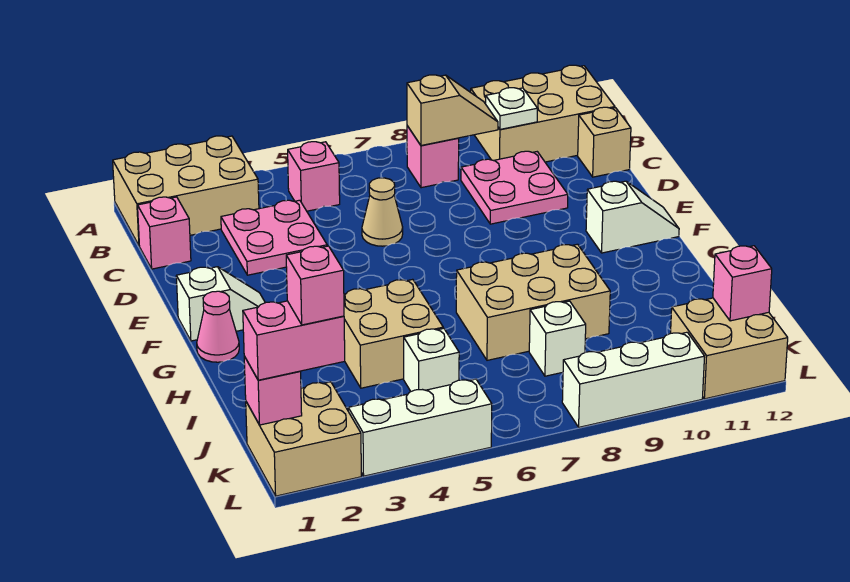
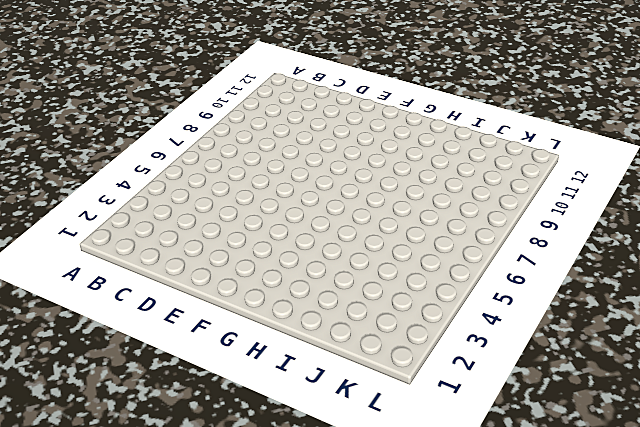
none -> tan 2x3 brick [113,136,259,245]
none -> tan 2x3 brick [471,65,615,162]
none -> pink 1x1 brick [288,142,340,211]

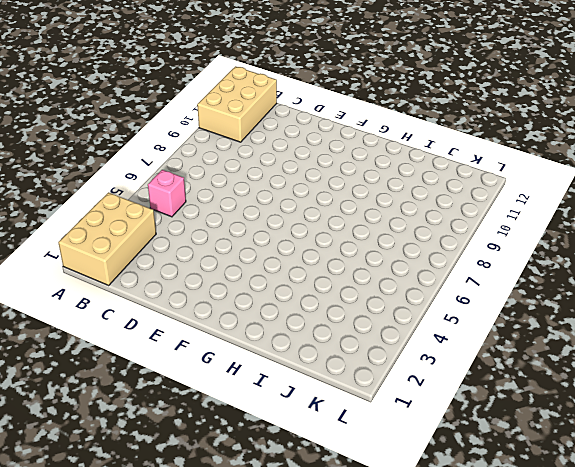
none -> pink 1x1 brick [407,126,459,188]
none -> pink 1x1 brick [138,197,191,269]
none -> pink 2x2 plate [221,200,327,275]

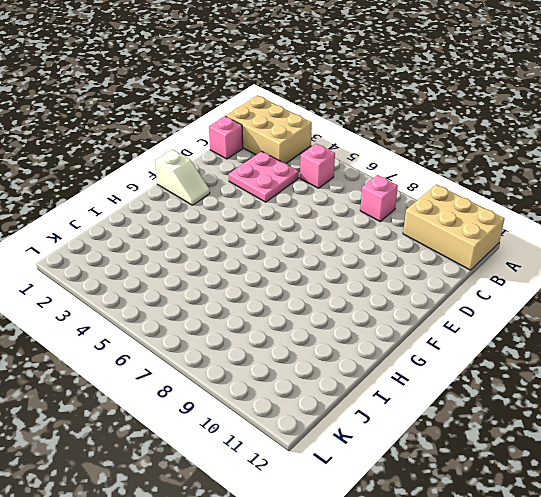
none -> pink 2x2 plate [461,151,568,224]
none -> tan 1x1 brick [578,107,631,177]
none -> tan 1x1 cone [362,178,403,246]

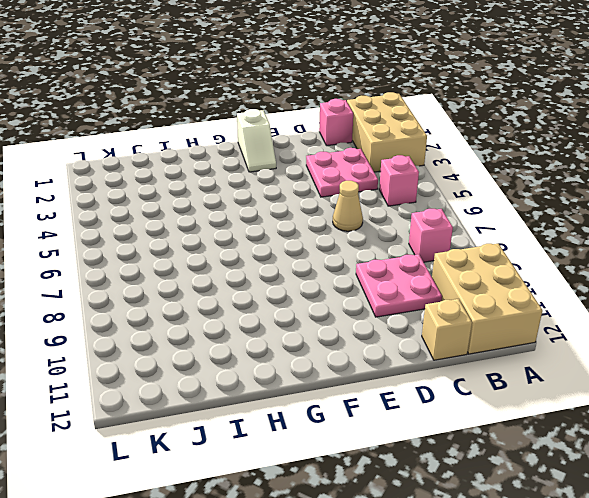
none -> white 1x2 slope [586,181,679,253]
none -> pink 1x1 cone [197,291,239,362]
none -> tan 2x2 brick [344,279,443,388]

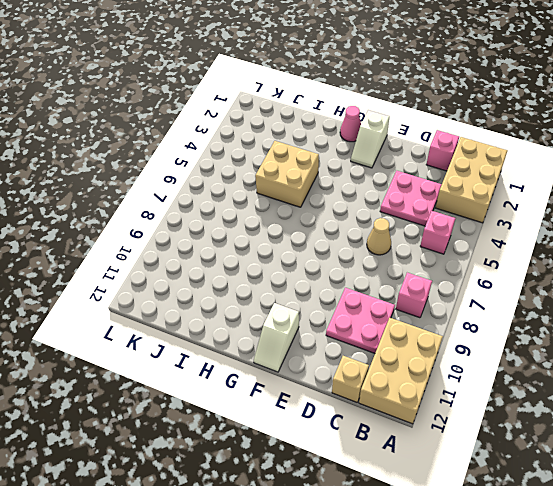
none -> tan 2x3 brick [456,244,610,360]
none -> white 1x1 brick [404,328,459,391]
none -> white 1x1 brick [529,301,586,376]

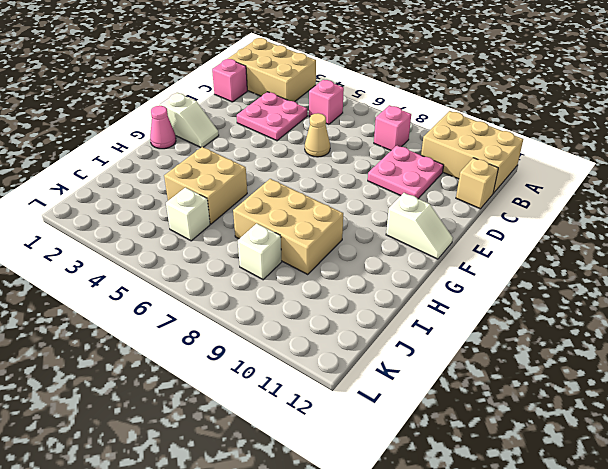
none -> tan 2x2 brick [246,382,361,496]
none -> tan 2x2 brick [671,298,788,399]
none -> white 1x3 brick [348,379,492,476]

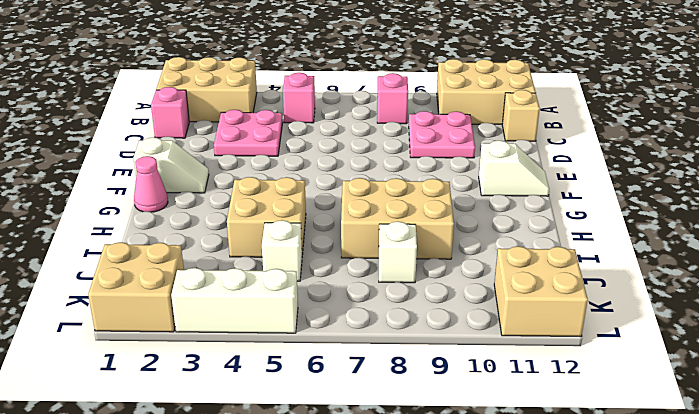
none -> tan 1x1 cone [362,178,403,246]
none -> white 1x3 brick [562,332,705,427]
none -> tan 1x2 slope [407,75,498,145]

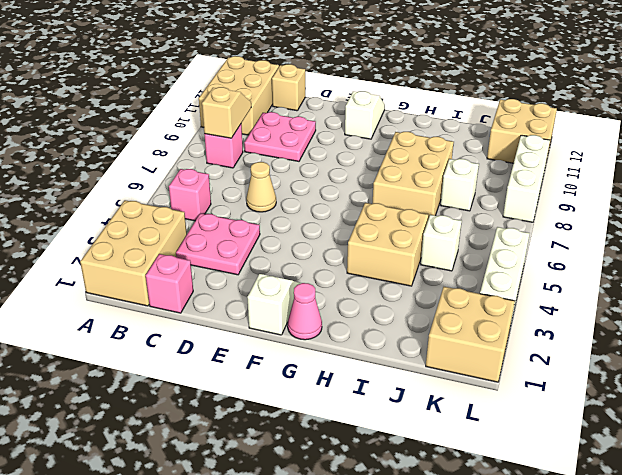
none -> white 1x1 plate [486,88,537,129]
none -> pink 1x1 brick [244,356,302,425]
none -> pink 1x1 brick [713,246,772,321]

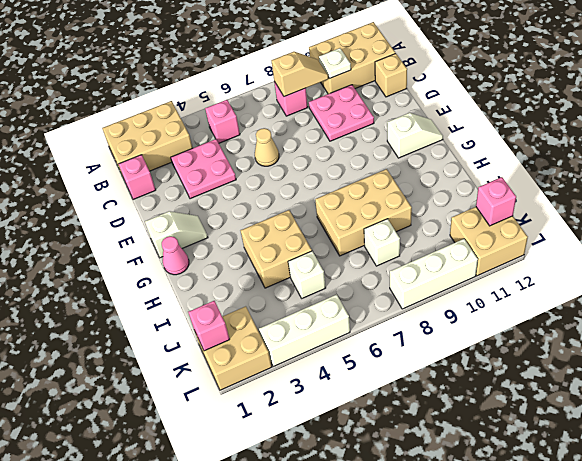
none -> pink 1x2 brick [243,301,345,380]
none -> pink 1x1 brick [286,246,344,325]

